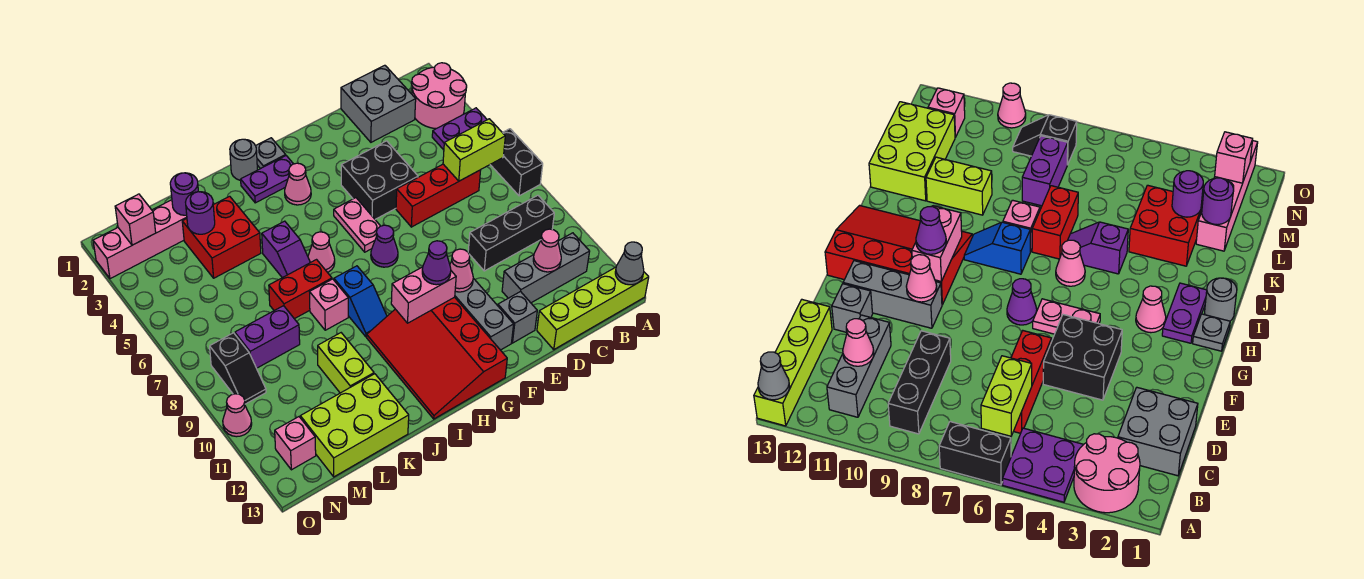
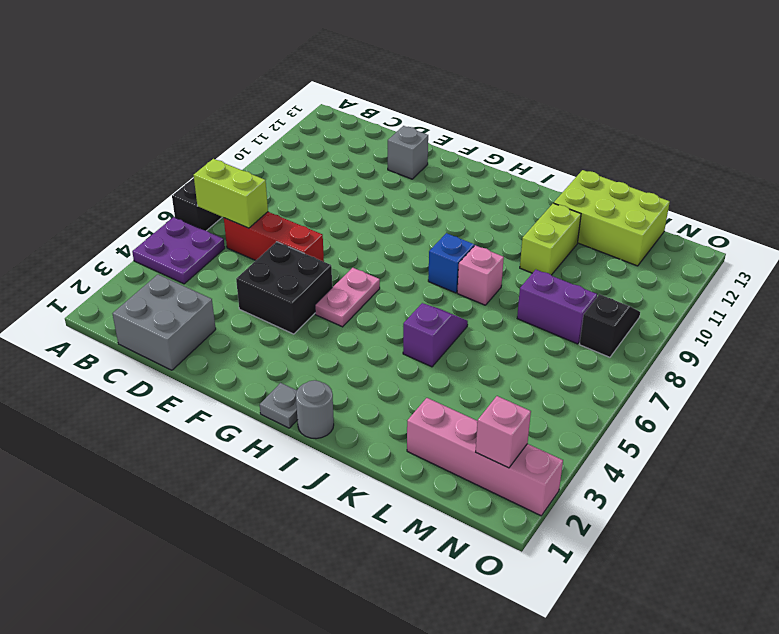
none -> pink 2x2 round brick [412,63,467,129]
none -> lime 1x4 brick [537,267,649,349]
none -> black 1x3 brick [468,195,554,271]
none -> grey 1x3 brick [502,233,590,303]

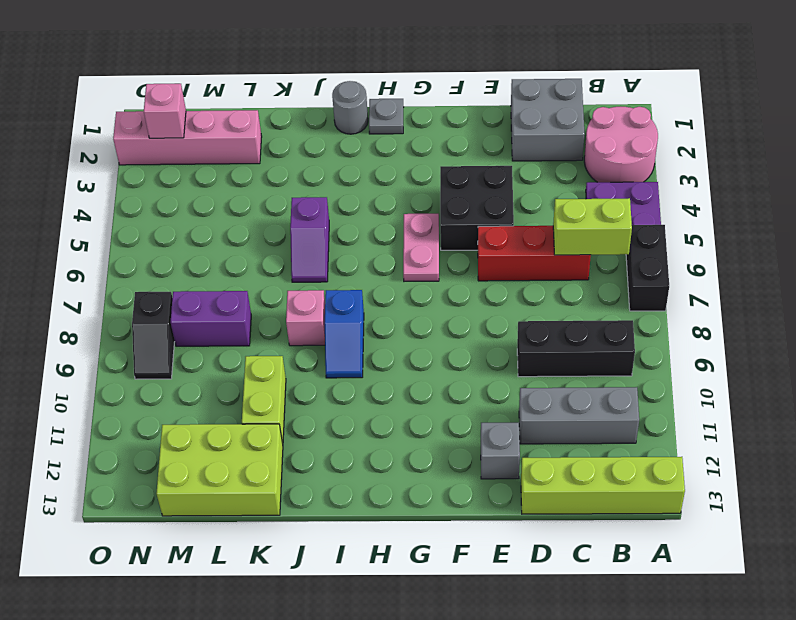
none -> grey 1x3 brick [455,278,514,350]
none -> purple 1x1 cone [371,225,398,267]
none -> red 3x4 slope [367,297,507,419]
none -> purple 1x2 plate [241,156,293,203]

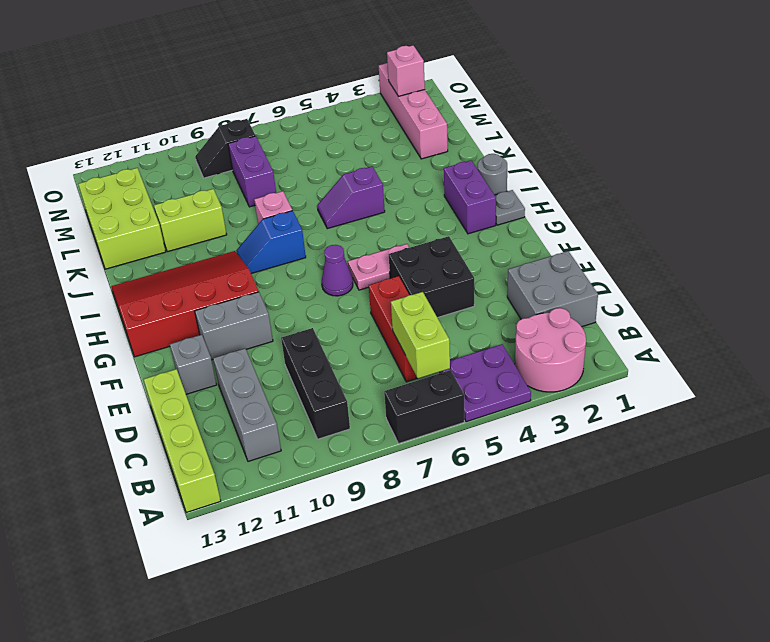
grey 1x2 brick [195,292,273,360] -> grey 1x3 brick [455,278,514,350]
purple 1x2 brick [444,161,496,234] -> purple 1x2 plate [241,156,293,203]
none -> pink 1x1 cone [285,163,311,205]
none -> pink 1x1 cone [308,232,335,272]
none -> red 1x2 brick [269,260,332,319]
none -> red 2x2 brick [182,196,261,278]

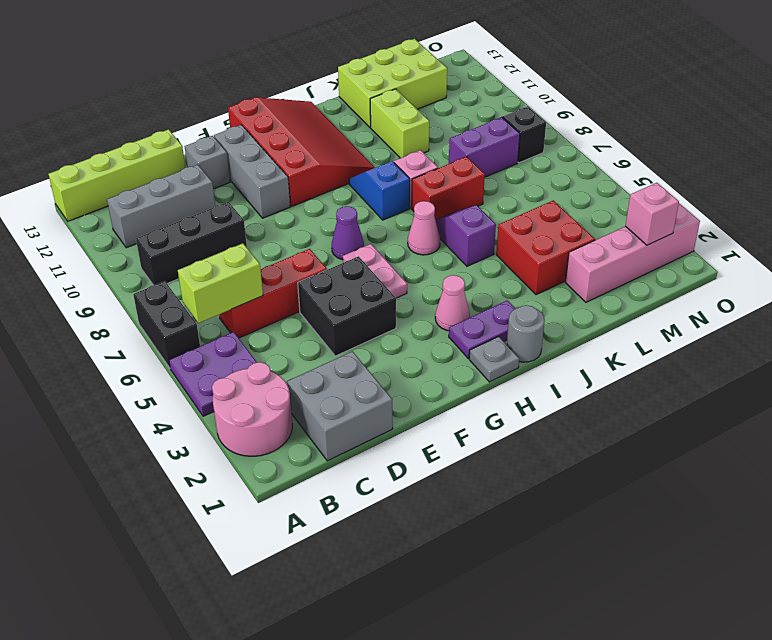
none -> pink 1x1 brick [275,417,316,470]
none -> pink 1x1 cone [223,394,252,437]
none -> grey 1x1 cone [615,242,644,285]
none -> pink 1x1 cone [533,229,561,272]

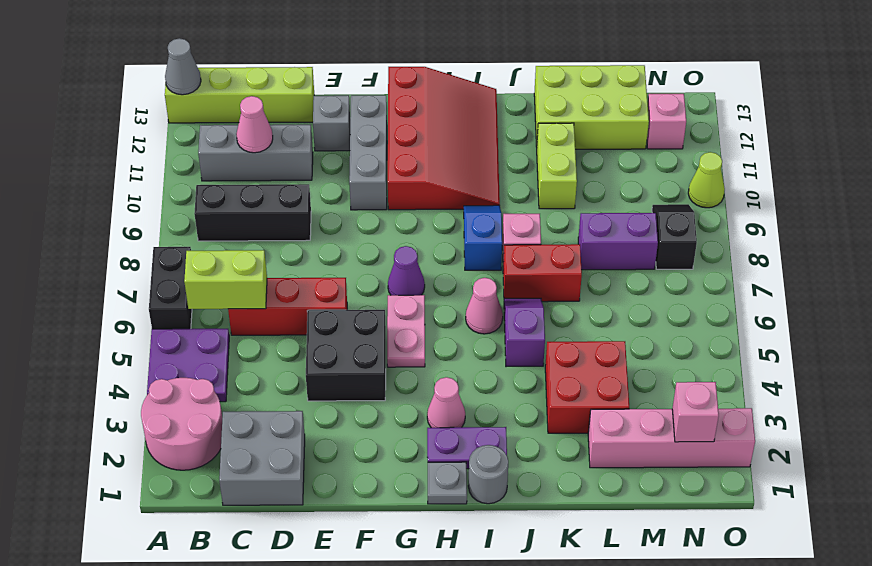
lime 1x1 cone [688,152,725,208] -> pink 1x1 cone [223,394,252,437]
none -> pink 1x1 cone [450,249,473,292]
none -> pink 1x2 brick [391,267,456,323]
none -> purple 1x1 round brick [170,173,198,215]
none -> purple 1x1 round brick [186,192,215,234]

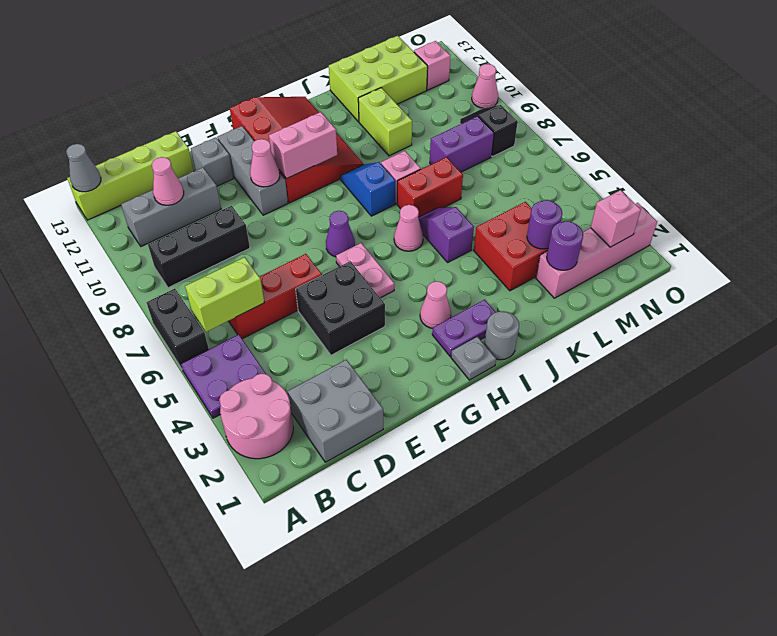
none -> purple 1x1 cone [422,241,451,285]

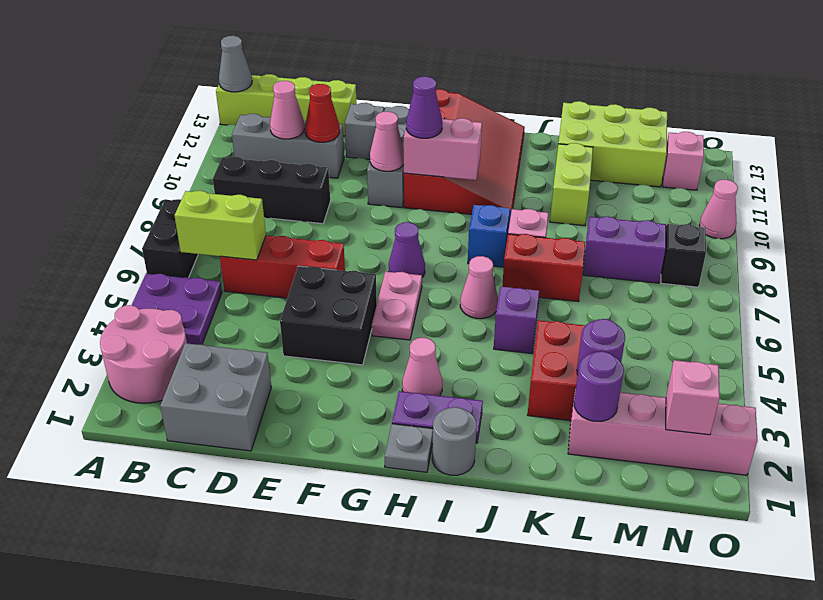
red 1x1 cone [305,84,340,142] -> none

